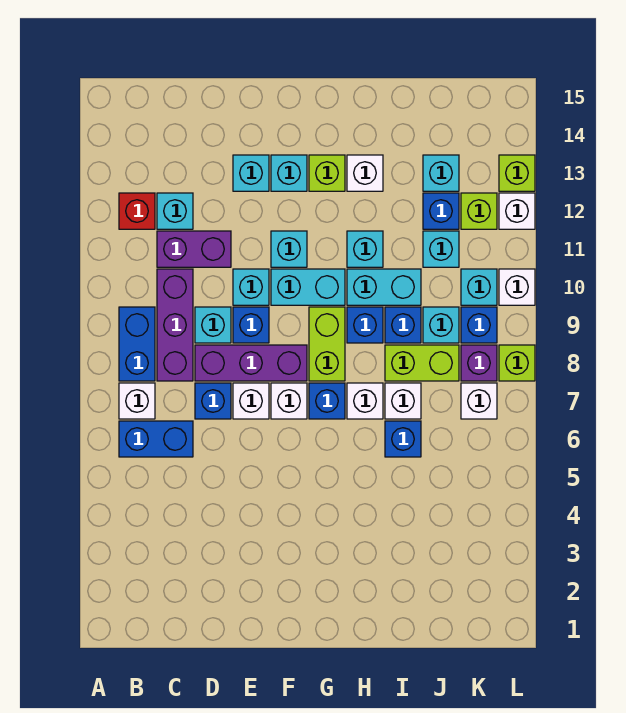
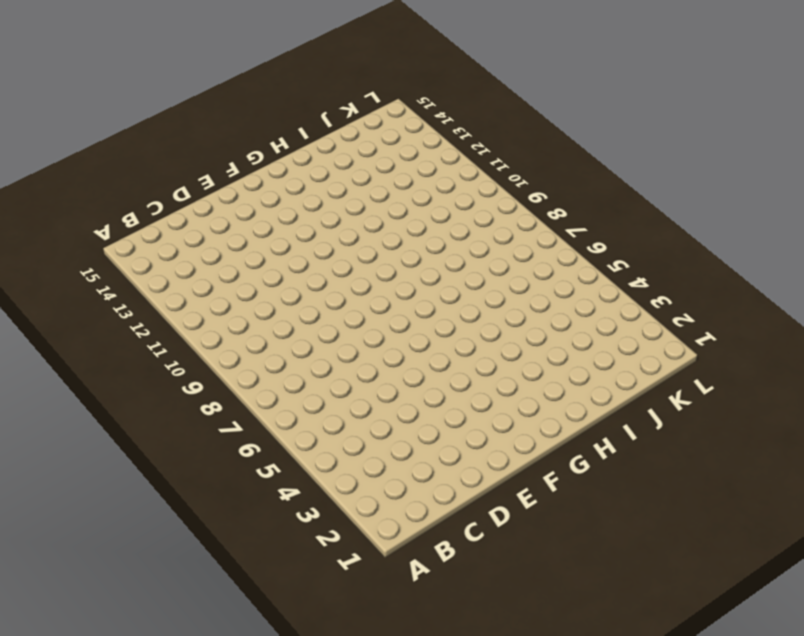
none -> blue 1x2 brick [119,421,193,457]
none -> white 1x1 brick [119,383,155,419]
none -> blue 1x2 brick [119,307,155,381]
none -> red 1x1 brick [119,193,155,229]

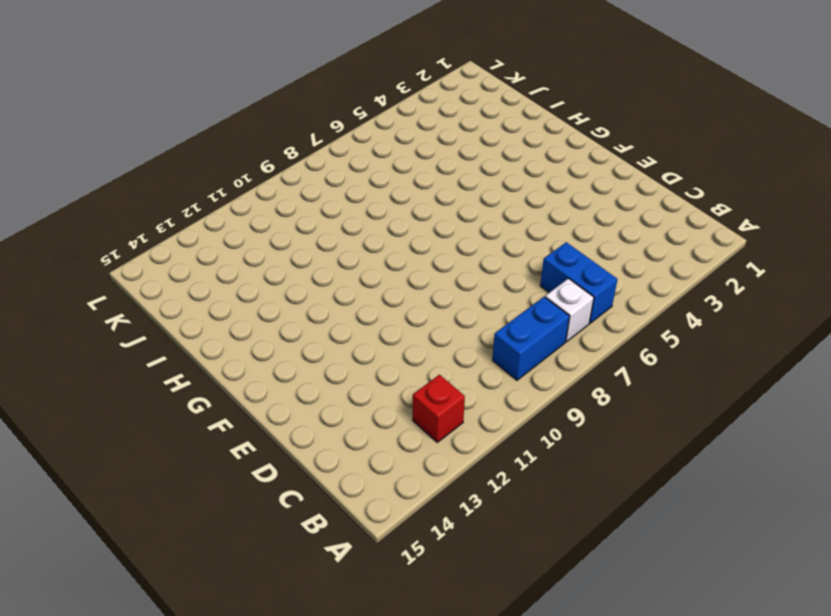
none -> purple 1x3 brick [157,269,193,381]
none -> purple 1x2 brick [157,231,231,267]
none -> cyan 1x1 brick [157,193,193,229]
none -> blue 1x1 brick [195,383,231,419]

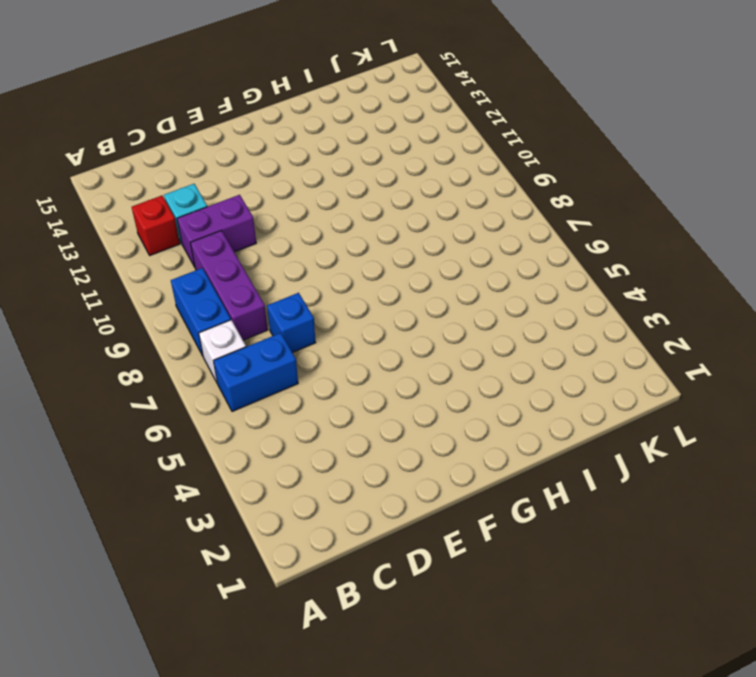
none -> purple 1x3 brick [195,345,307,381]
none -> cyan 1x1 brick [195,307,231,343]
none -> white 1x1 brick [233,383,269,419]
none -> blue 1x1 brick [233,307,269,343]

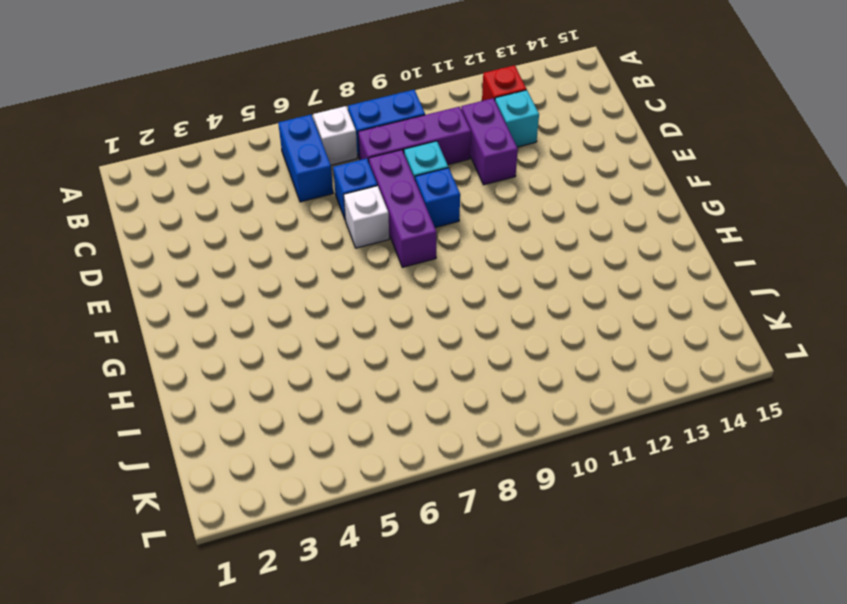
none -> cyan 1x1 brick [233,269,269,305]
none -> cyan 1x1 brick [233,155,269,191]
none -> white 1x1 brick [271,383,307,419]
none -> cyan 1x2 brick [271,269,345,305]

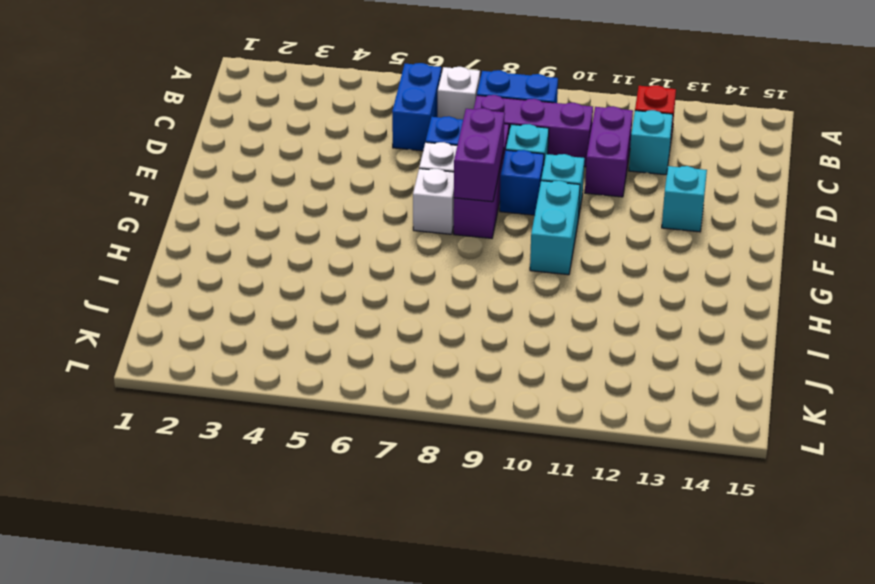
purple 1x2 brick [454,108,505,202] -> none
none -> cyan 1x1 brick [271,231,307,267]
none -> cyan 1x1 brick [271,155,307,191]
none -> blue 1x1 brick [309,383,345,419]
none -> lime 1x2 brick [309,307,345,381]

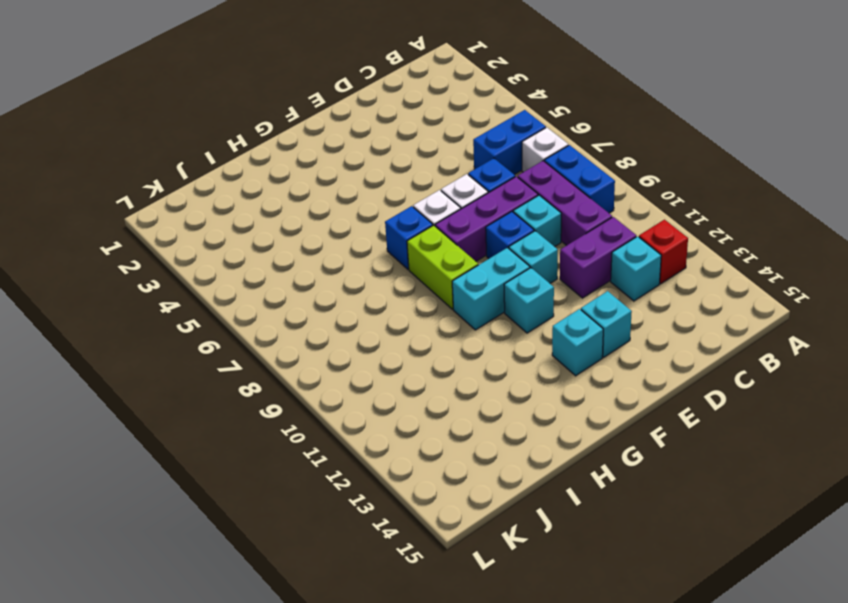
none -> lime 1x1 brick [309,155,345,191]
none -> white 1x1 brick [347,383,383,419]
none -> blue 1x1 brick [347,307,383,343]
none -> cyan 1x2 brick [347,269,421,305]

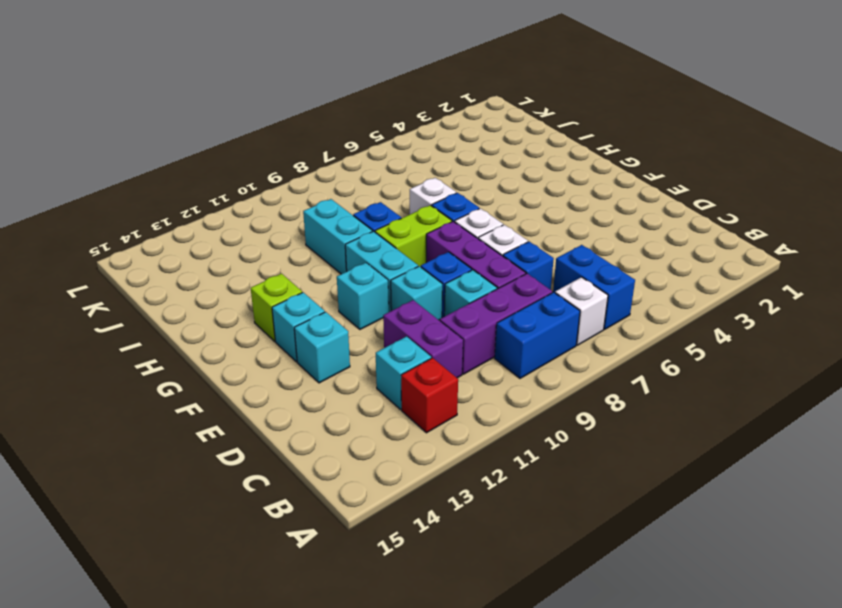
none -> cyan 1x1 brick [347,231,383,267]
none -> white 1x1 brick [347,155,383,191]
none -> blue 1x1 brick [385,421,421,457]
none -> white 1x1 brick [385,383,421,419]

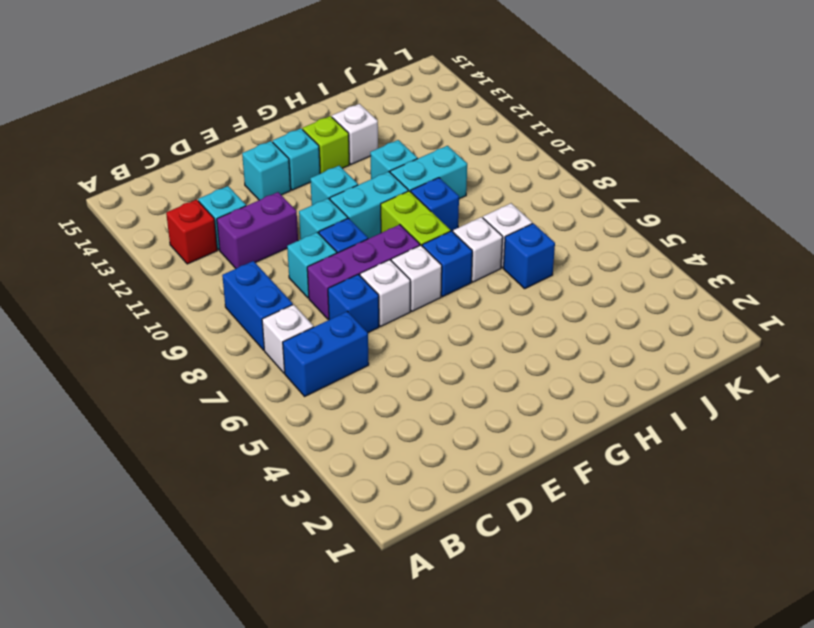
none -> purple 1x3 brick [157,269,193,381]
none -> lime 1x2 brick [385,345,459,381]
none -> blue 1x1 brick [385,307,421,343]
none -> cyan 1x1 brick [423,307,459,343]

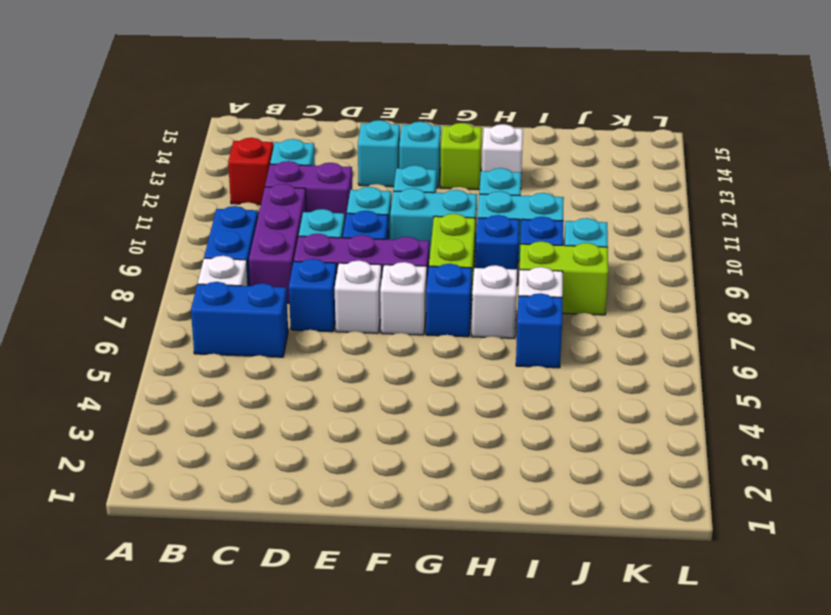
none -> cyan 1x1 brick [423,231,459,267]
none -> blue 1x1 brick [423,193,459,229]
none -> cyan 1x1 brick [423,155,459,191]
none -> white 1x1 brick [461,383,497,419]

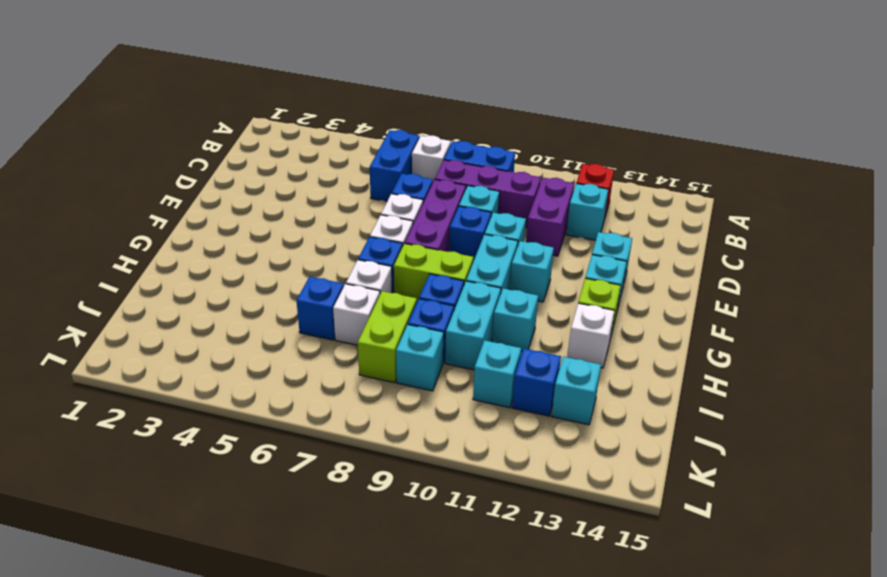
none -> white 1x1 brick [461,383,497,419]
none -> purple 1x1 brick [461,345,497,381]
none -> blue 1x1 brick [461,307,497,343]
none -> cyan 1x1 brick [461,269,497,305]

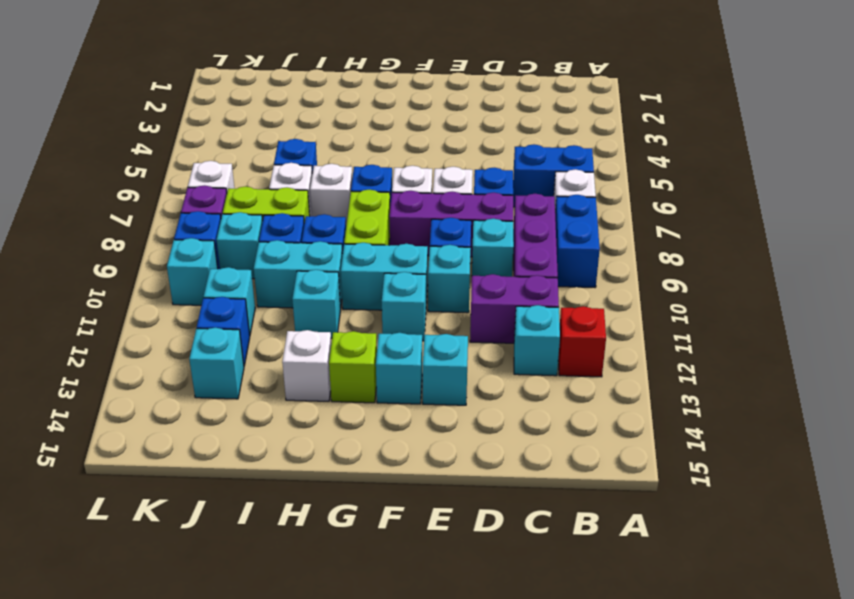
none -> lime 1x1 brick [461,193,497,229]
none -> lime 1x1 brick [499,345,535,381]
none -> white 1x1 brick [499,269,535,305]
none -> white 1x1 brick [499,193,535,229]

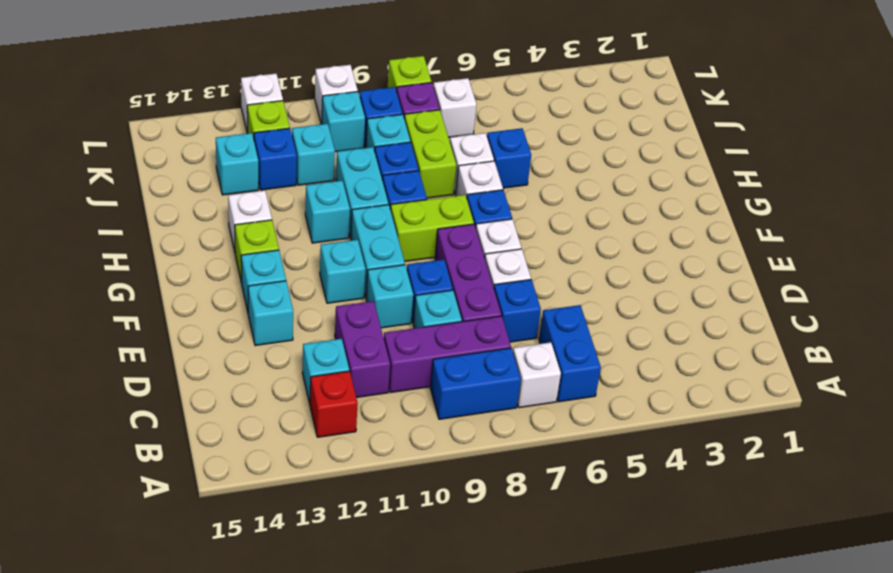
none -> lime 1x1 brick [499,155,535,191]

